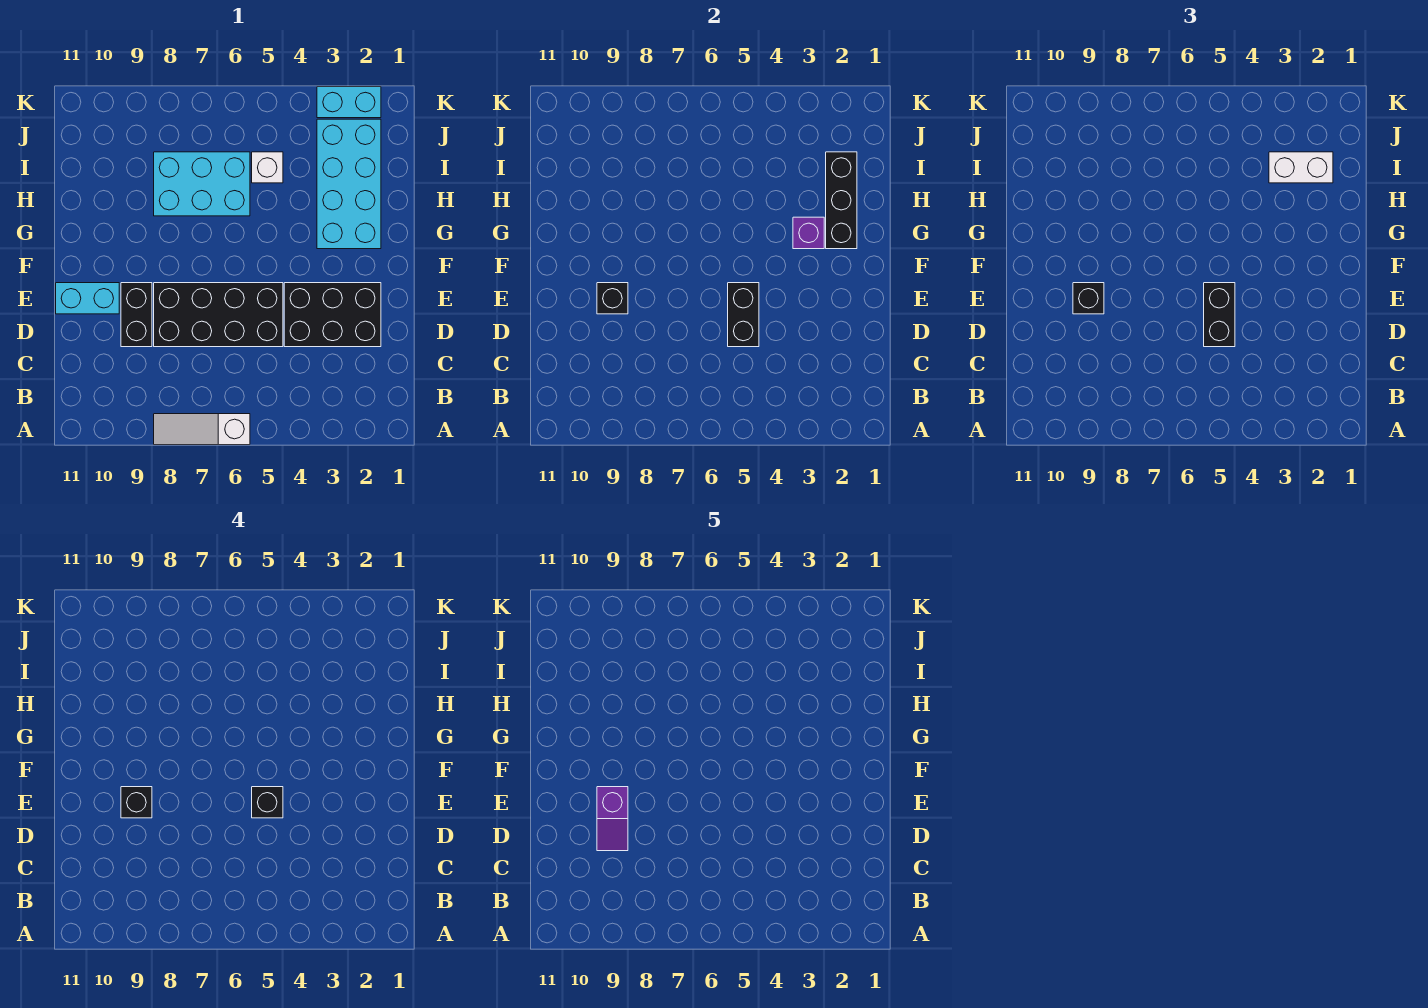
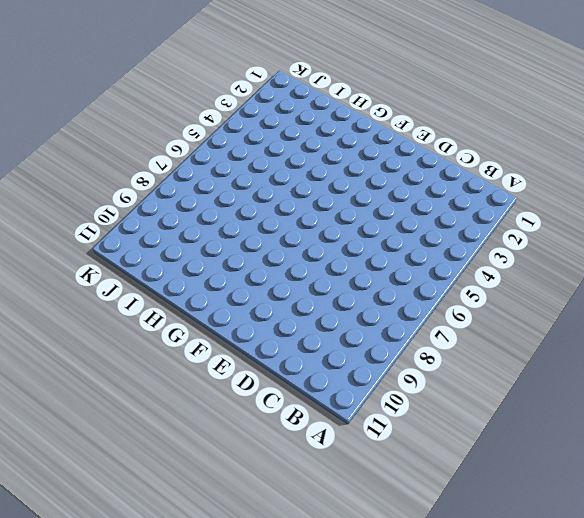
none -> white 1x3 slope [154,414,250,445]
none -> black 2x3 brick [284,283,381,347]
none -> black 2x4 brick [154,283,283,347]

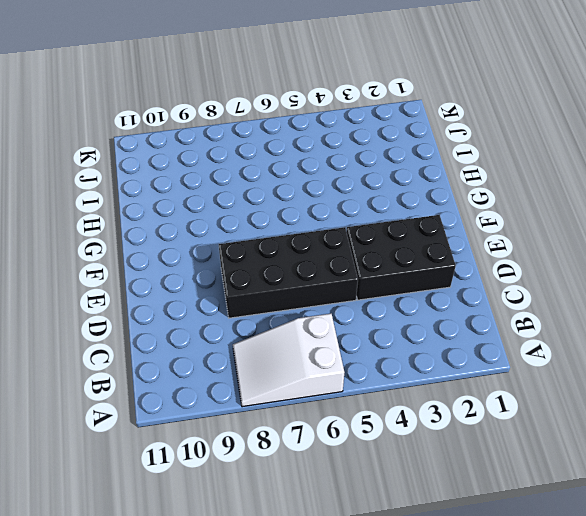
white 2x3 slope [233,314,344,407] -> white 1x3 slope [154,414,250,445]
none -> black 1x2 brick [121,283,152,347]
none -> cyan 1x2 brick [56,283,119,314]
none -> cyan 2x4 brick [317,119,381,249]

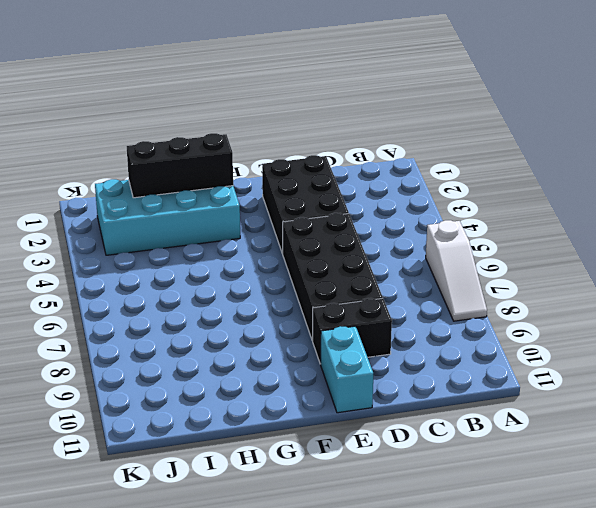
none -> cyan 2x3 brick [154,152,250,216]
none -> white 1x1 brick [252,152,283,183]
none -> cyan 1x2 brick [317,87,381,118]

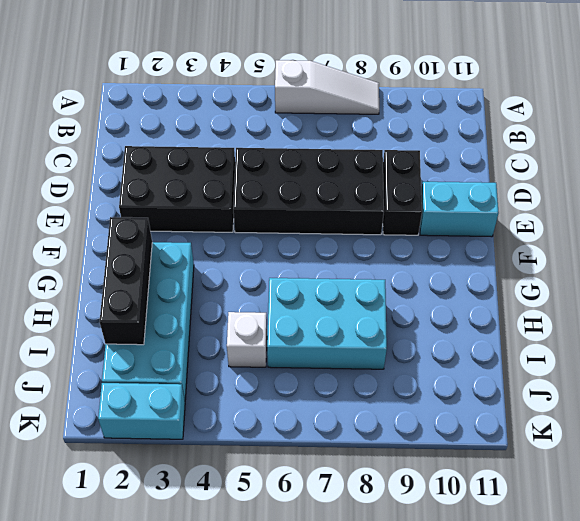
none -> black 1x2 brick [728,283,759,347]
none -> black 1x1 brick [597,283,628,314]
none -> purple 1x1 brick [793,217,824,249]

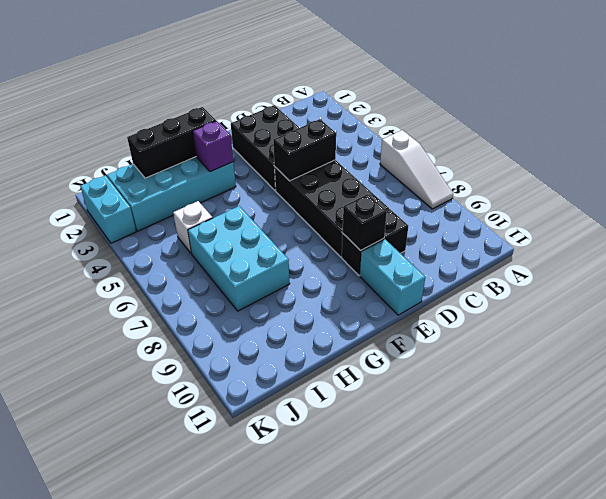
none -> black 1x2 brick [1204,283,1235,347]
none -> black 1x1 brick [1073,283,1104,314]
none -> white 1x2 brick [1269,152,1333,183]

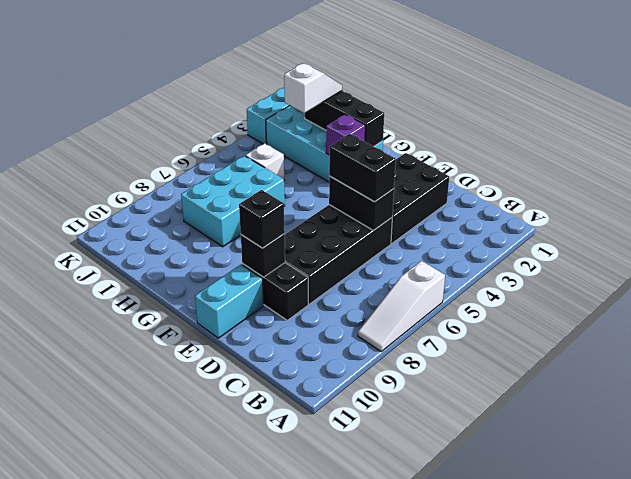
white 1x2 slope [284,63,342,113] -> white 1x2 brick [1269,152,1333,183]
none -> black 1x1 brick [252,787,283,818]
none -> black 1x1 brick [121,787,152,818]
none -> purple 1x2 slope [597,787,628,851]

